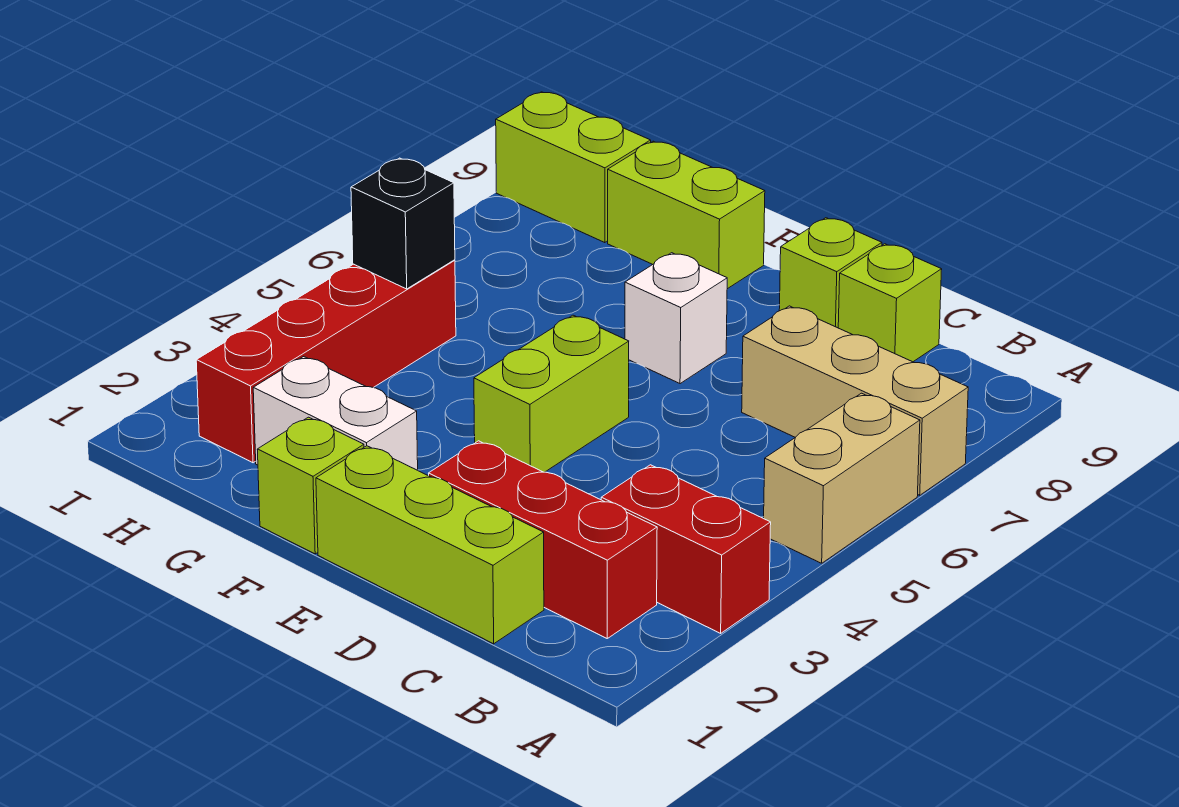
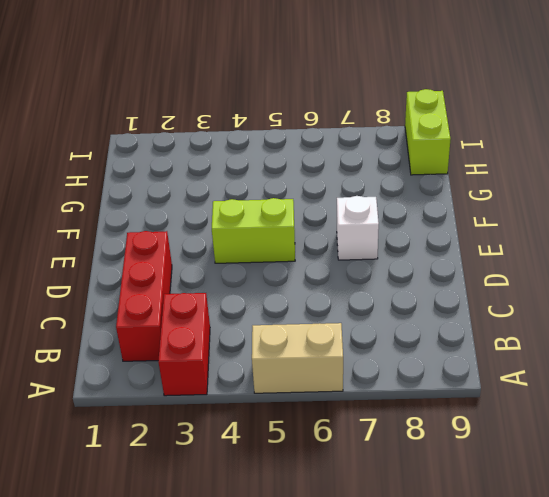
none -> tan 1x3 brick [742,306,968,495]
none -> lime 1x3 brick [316,446,544,644]
none -> lime 1x1 brick [838,244,942,362]

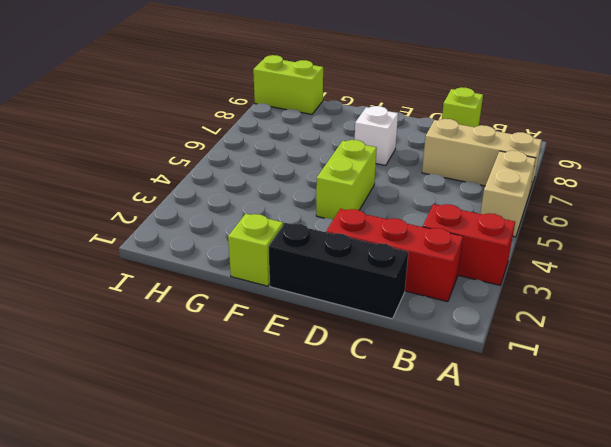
black 1x3 brick [269,223,408,319] -> lime 1x3 brick [316,446,544,644]
none -> lime 1x1 brick [779,218,882,328]
none -> white 1x2 brick [253,357,418,470]
none -> lime 1x2 brick [608,141,765,289]

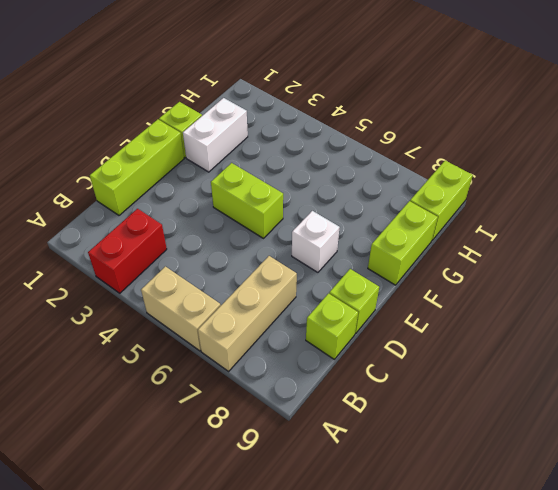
none -> red 1x3 brick [429,441,657,638]
none -> red 1x4 brick [196,260,456,463]
none -> black 1x1 brick [351,158,455,289]

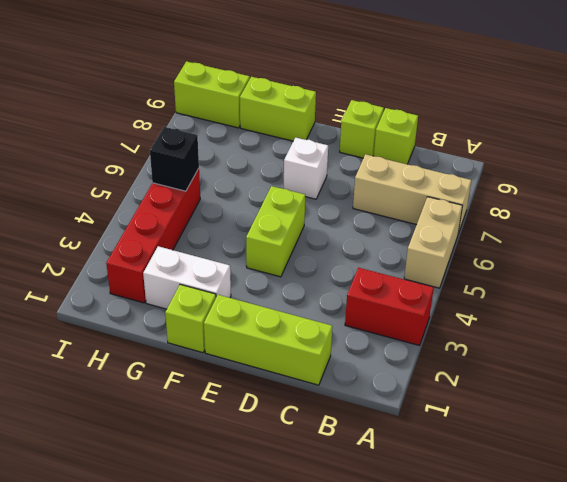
none -> red 1x3 brick [429,441,657,638]

